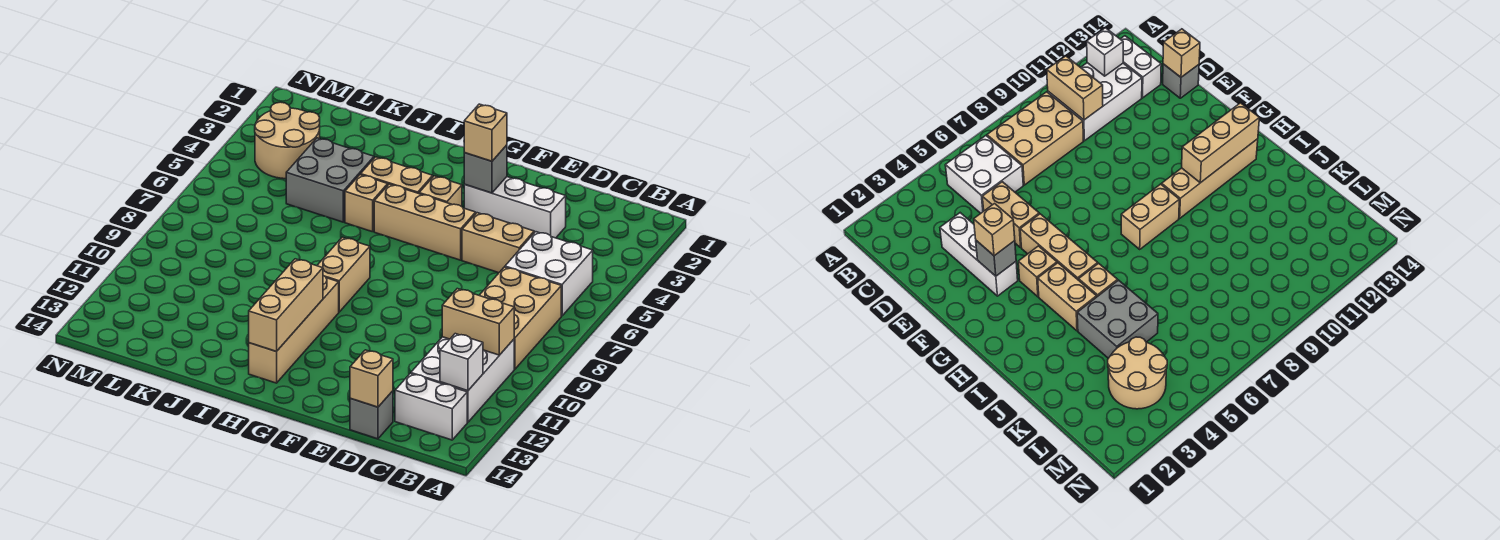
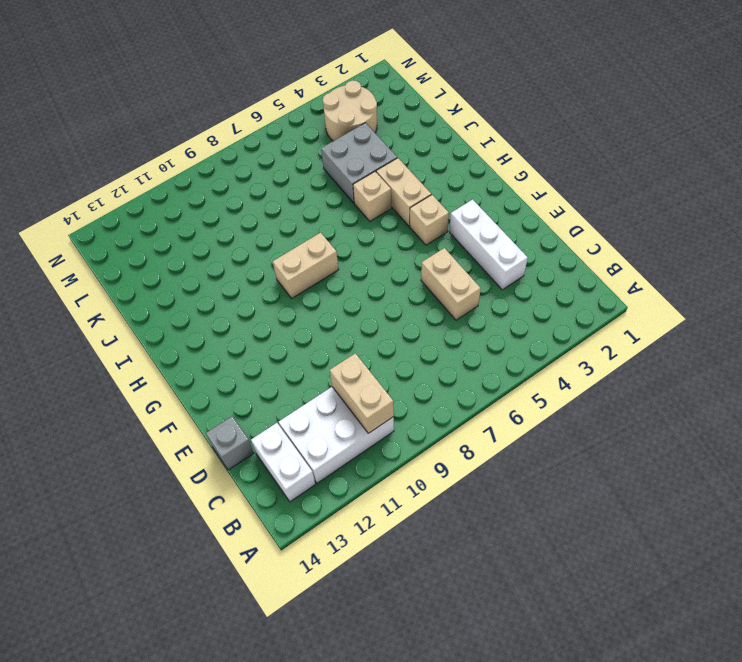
none -> white 2x2 brick [505,232,593,316]
none -> tan 2x3 brick [479,267,561,369]
none -> tan 1x3 brick [374,184,476,260]

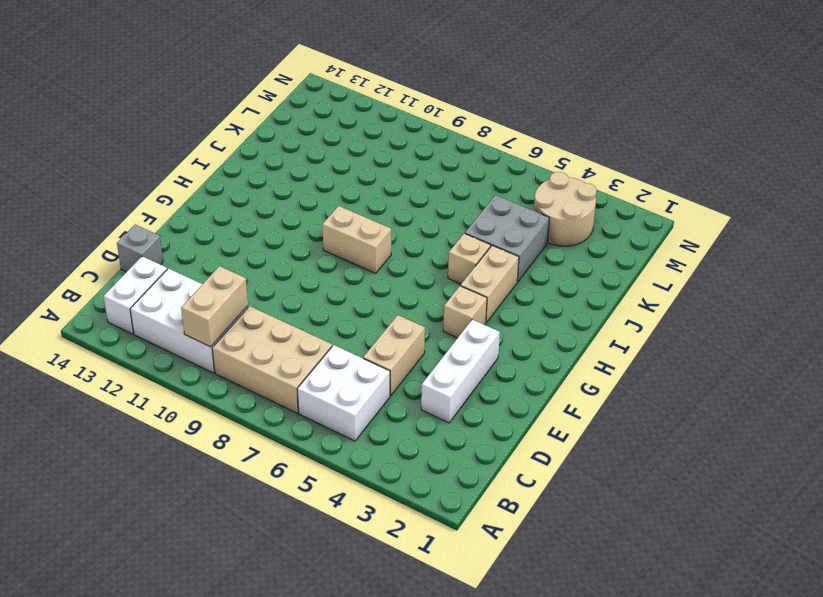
none -> tan 1x3 brick [374,184,476,260]
none -> tan 1x4 brick [249,276,339,383]
none -> white 1x1 brick [440,334,483,391]

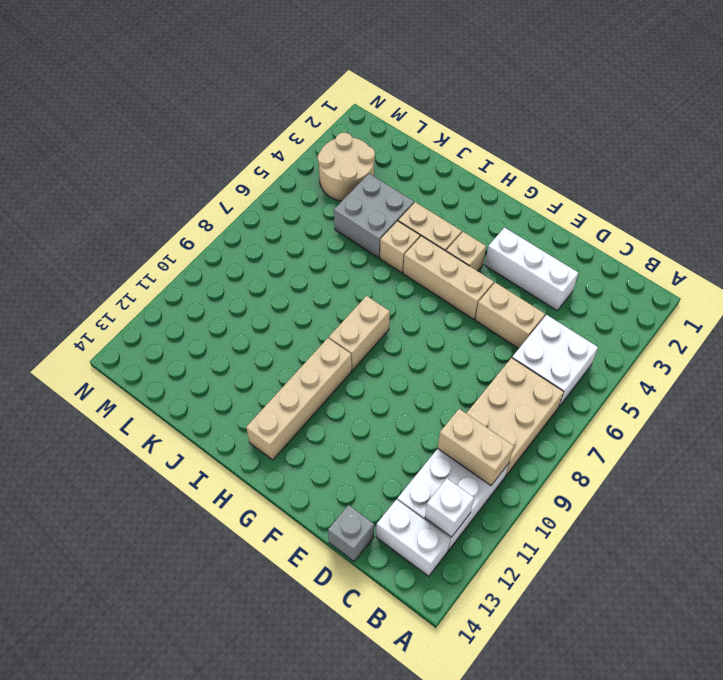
none -> tan 1x1 brick [350,350,393,407]
none -> grey 1x1 brick [464,145,507,193]
none -> tan 1x3 brick [249,259,323,352]

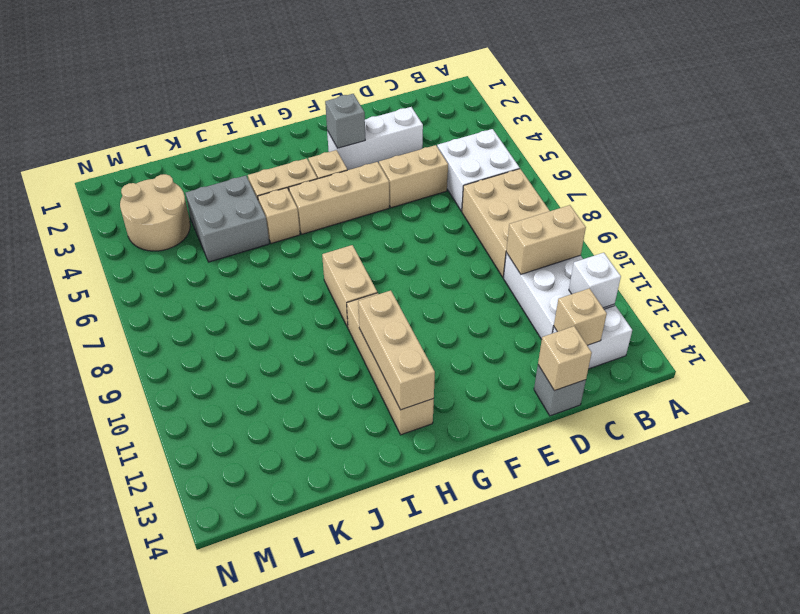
tan 1x1 brick [554,288,607,345] -> tan 1x1 brick moved to [464,104,507,161]

